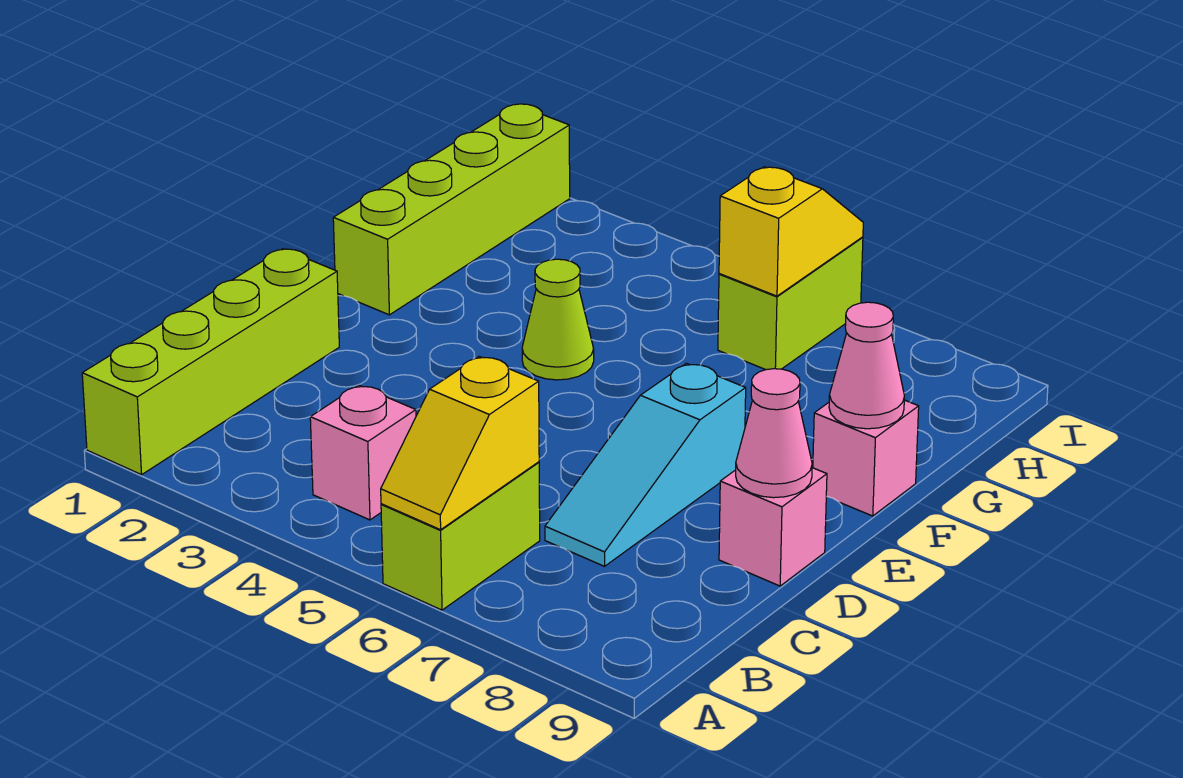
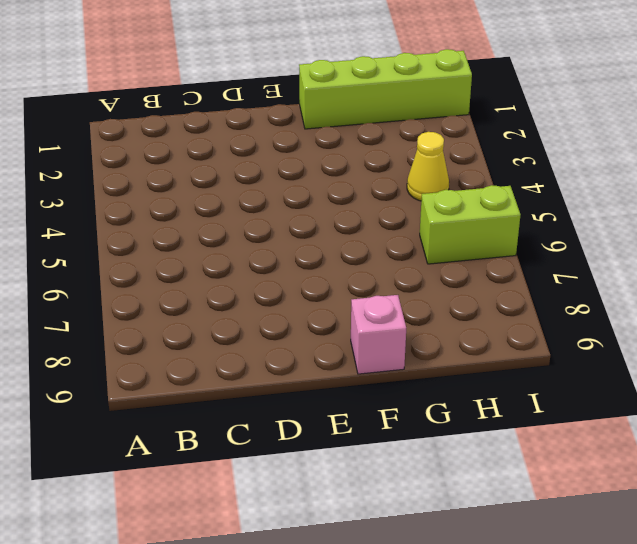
yellow 1x1 cone [407,132,449,201] -> none
none -> lime 1x4 brick [82,249,339,475]
none -> lime 1x2 brick [381,462,540,610]
none -> pink 1x1 brick [310,385,416,520]

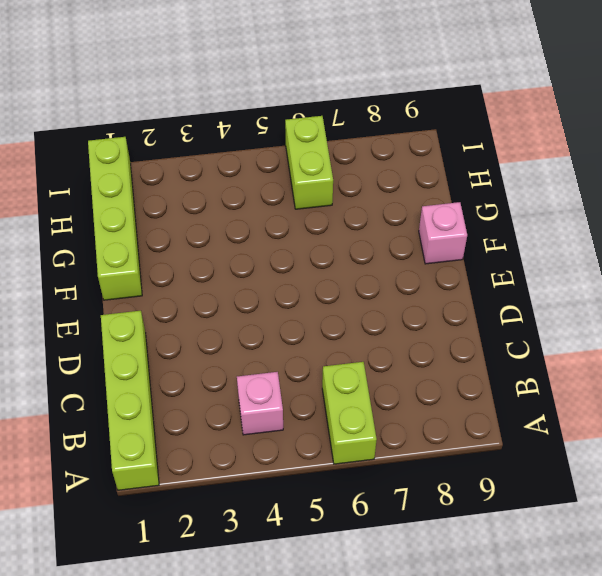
none -> cyan 1x3 slope [545,363,746,566]
none -> pink 1x1 brick [719,468,827,586]
none -> lime 1x1 cone [522,259,594,380]

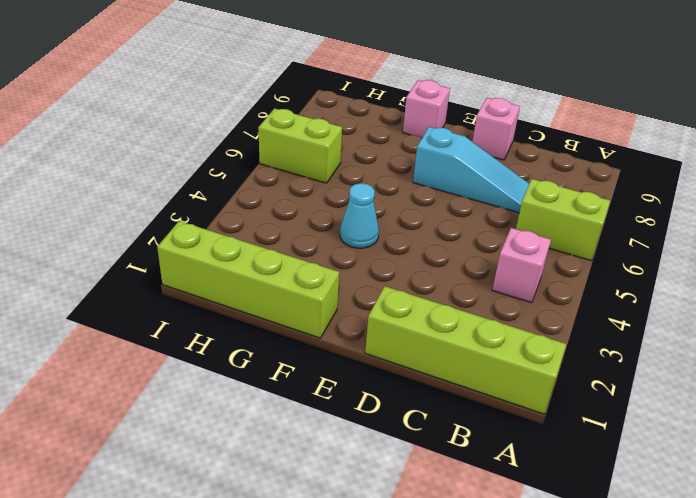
cyan 1x1 cone [340,183,379,248] -> lime 1x1 cone [522,259,594,380]
none -> yellow 1x2 slope [381,357,539,530]
none -> pink 1x1 cone [736,369,812,498]
none -> pink 1x1 cone [829,302,904,429]

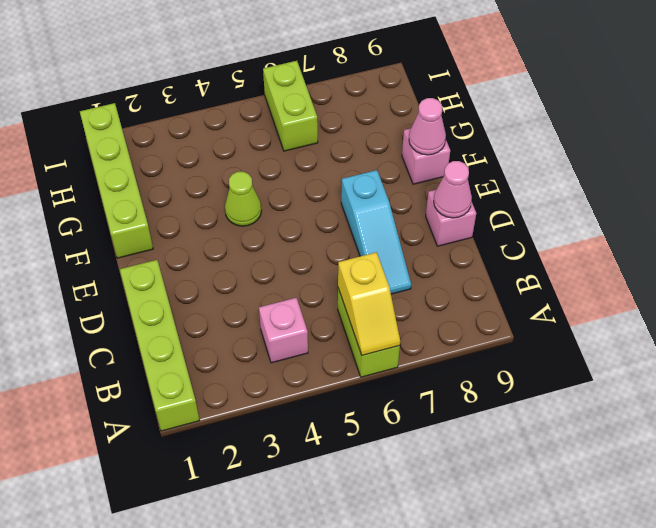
none -> yellow 1x2 slope [719,167,863,296]

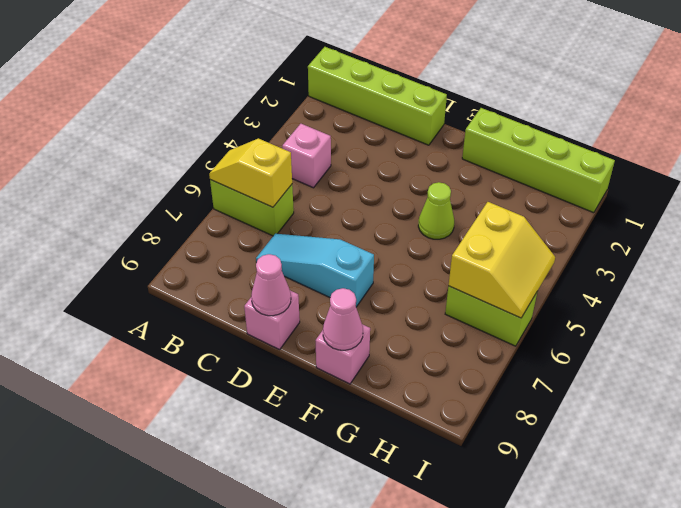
yellow 2x2 slope [448,202,555,318] -> yellow 1x2 slope [719,167,863,296]

